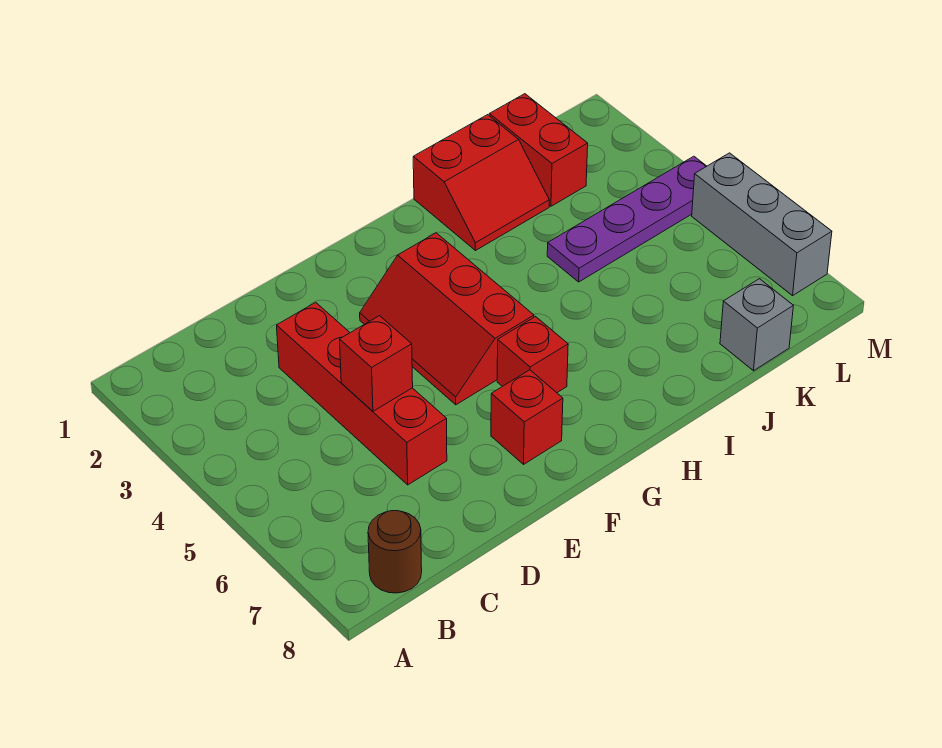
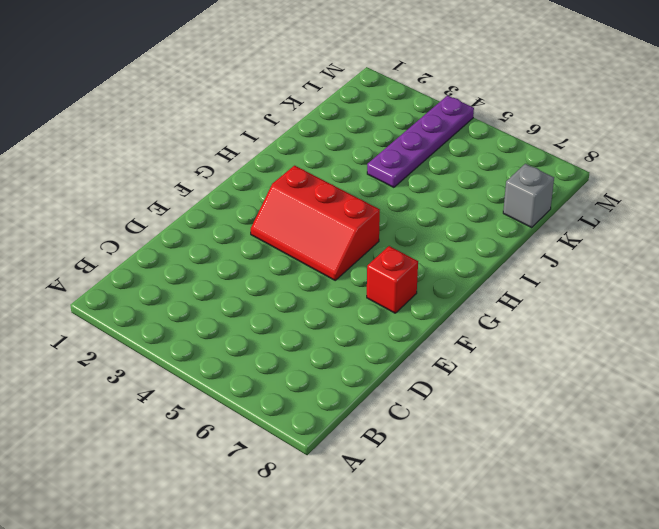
none -> brown 1x1 round brick [368,511,422,593]
none -> red 1x4 brick [277,302,447,485]

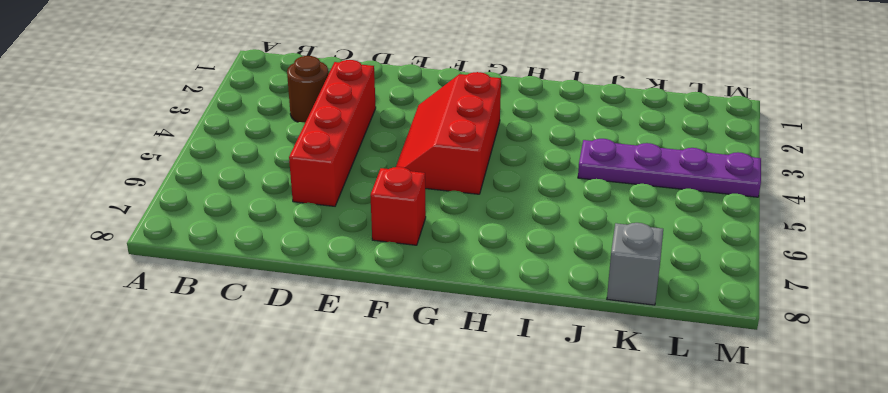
brown 1x1 round brick [287,56,328,123] -> brown 1x1 round brick moved to [368,511,422,593]
none -> red 1x1 brick [497,317,568,393]
none -> red 2x2 slope [413,115,549,251]

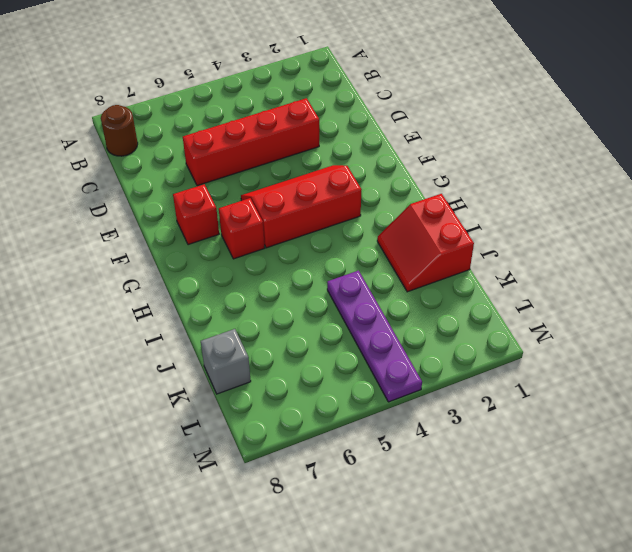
none -> red 1x2 brick [489,94,588,206]
none -> grey 1x3 brick [692,153,832,296]

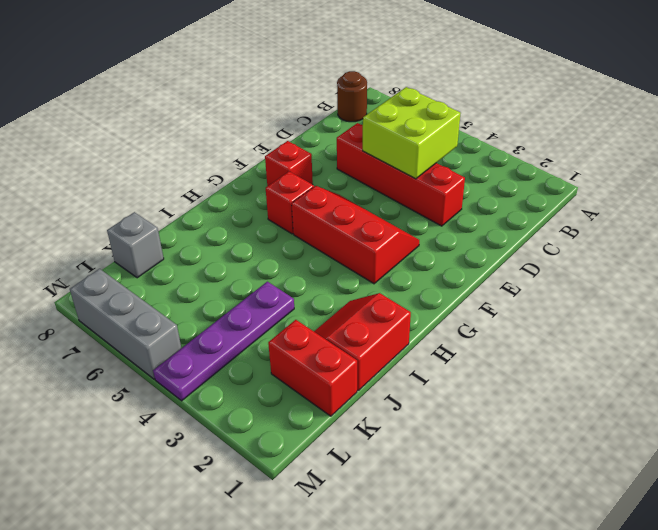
lime 2x2 brick [363,87,461,179] -> red 1x1 brick [340,316,413,411]

